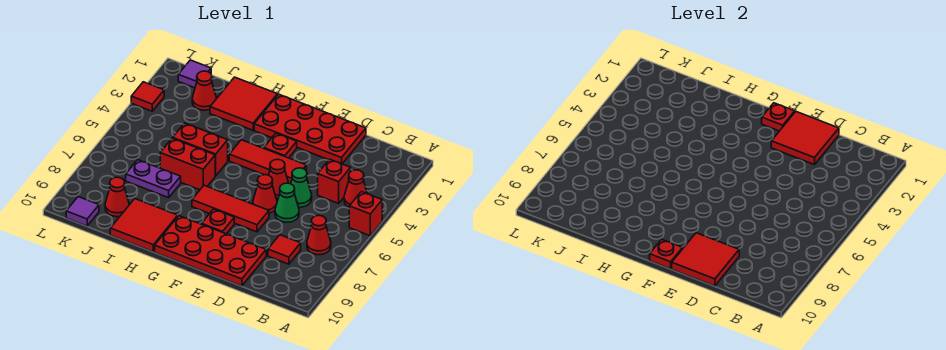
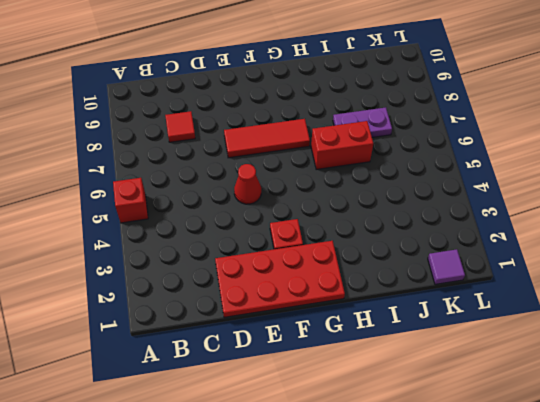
none -> red 1x1 cone [344,170,367,207]
none -> red 1x1 cone [307,215,331,255]
none -> red 1x1 brick [318,159,351,203]

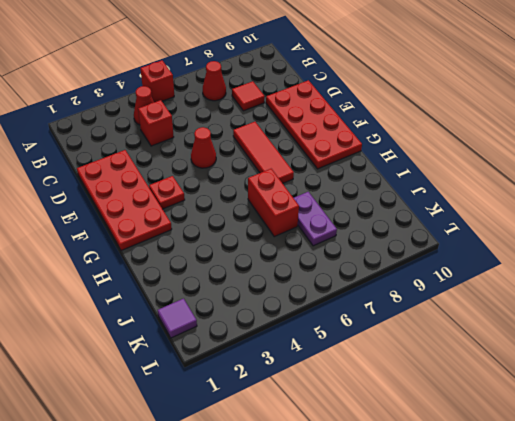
none -> green 1x1 cone [291,168,312,207]
none -> green 1x1 cone [275,183,299,222]
none -> red 1x3 tile [229,140,306,184]

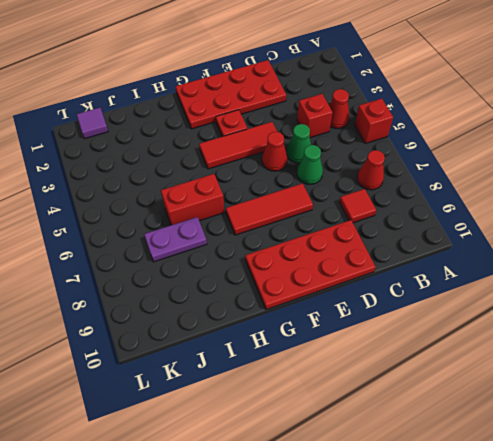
none -> red 1x1 cone [253,175,277,213]
none -> red 1x1 plate [202,209,234,234]
none -> red 2x2 tile [210,77,278,130]

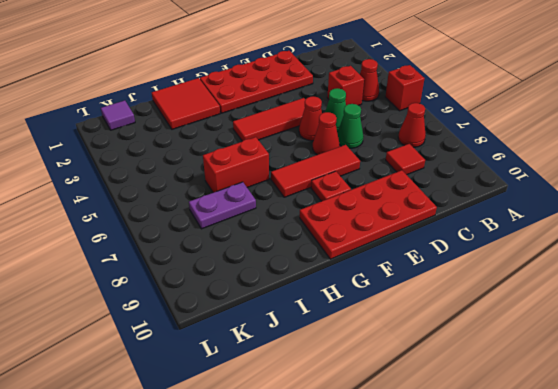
none -> red 1x1 plate [264,133,297,158]
none -> red 1x2 brick [173,123,228,176]
none -> red 2x2 tile [110,199,178,252]

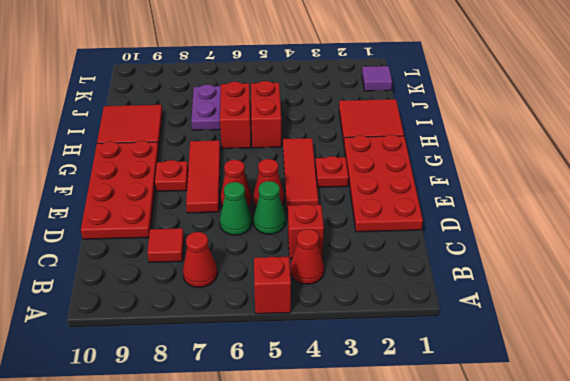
none -> red 1x1 cone [192,71,216,110]
none -> red 1x1 cone [105,177,129,217]
none -> purple 1x1 tile [66,197,99,226]

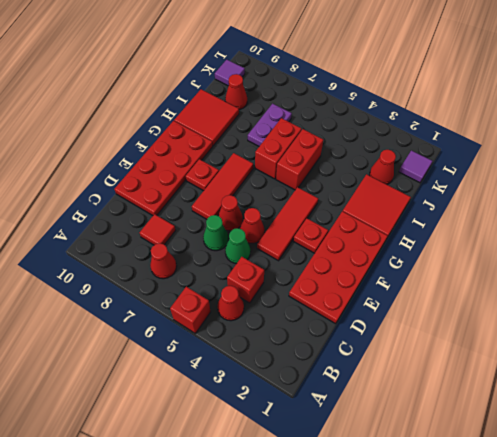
none -> red 1x1 tile [131,82,164,111]
none -> red 2x2 tile [771,112,839,165]
none -> red 2x2 tile [672,233,739,286]

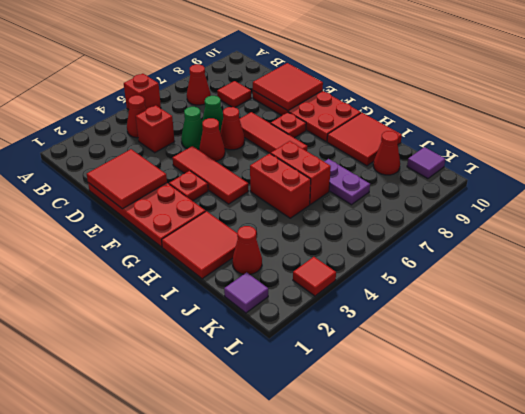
none -> red 1x1 plate [762,103,795,131]
none -> red 1x1 plate [650,239,683,269]

